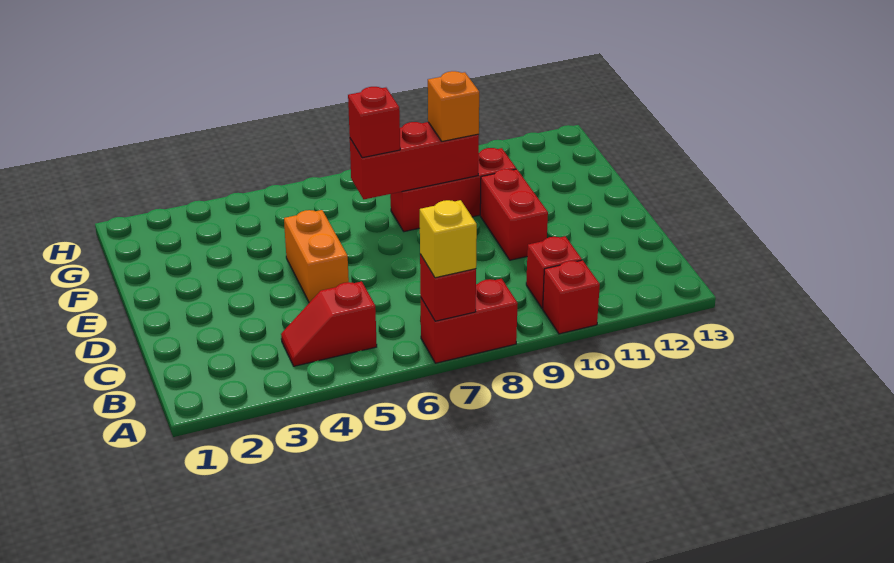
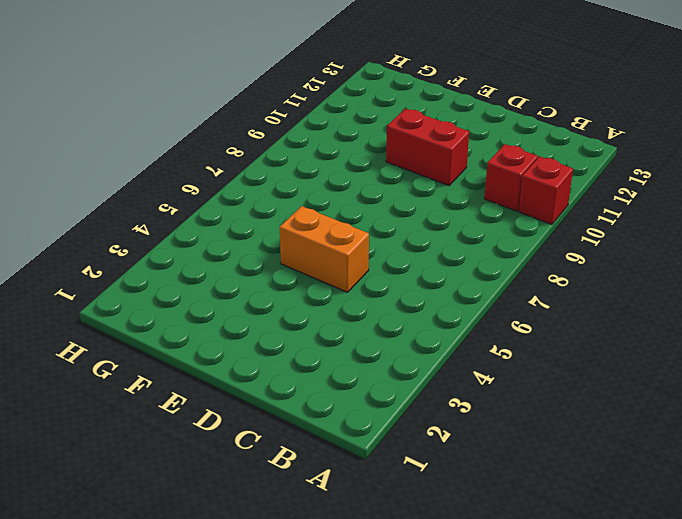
none -> red 1x2 brick [421,279,518,363]
none -> red 1x2 slope [281,281,377,366]
none -> red 1x3 brick [391,148,516,232]

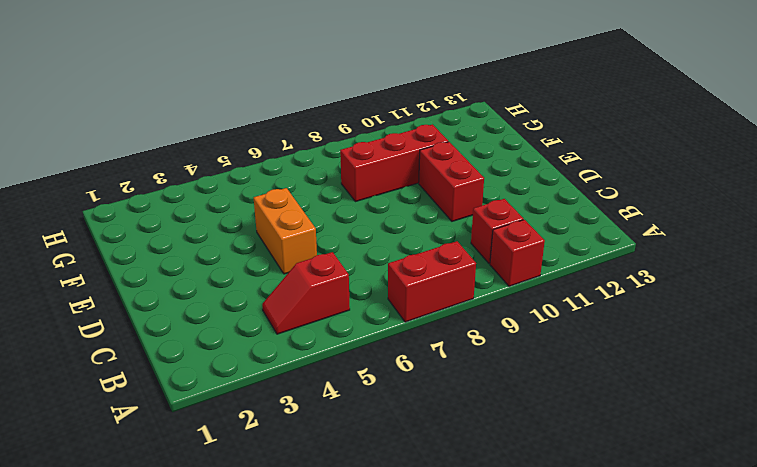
none -> red 1x1 brick [420,254,476,321]
none -> red 1x3 brick [350,122,479,199]
none -> yellow 1x1 brick [419,200,477,278]

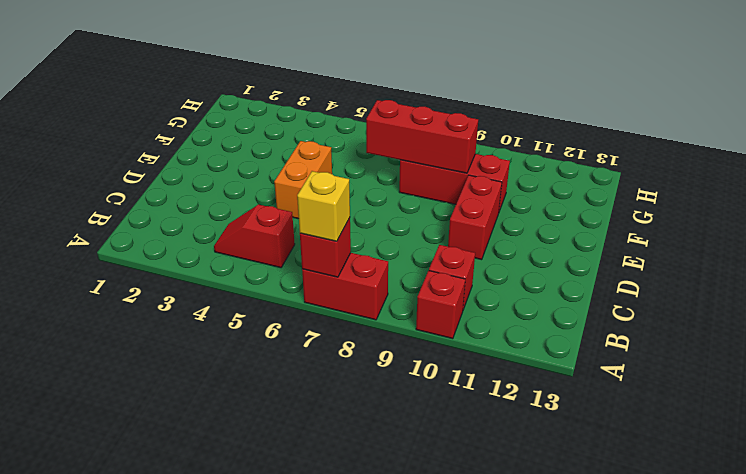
none -> red 1x1 brick [348,87,400,158]
none -> orange 1x1 brick [428,71,479,141]

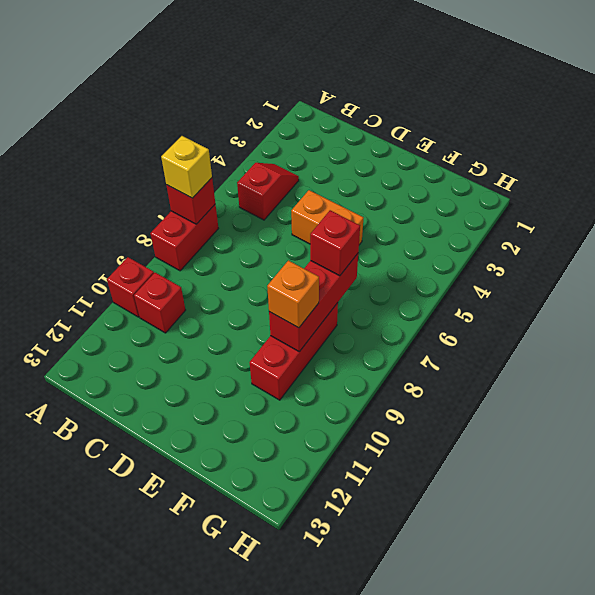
none -> red 1x2 brick [480,169,548,260]

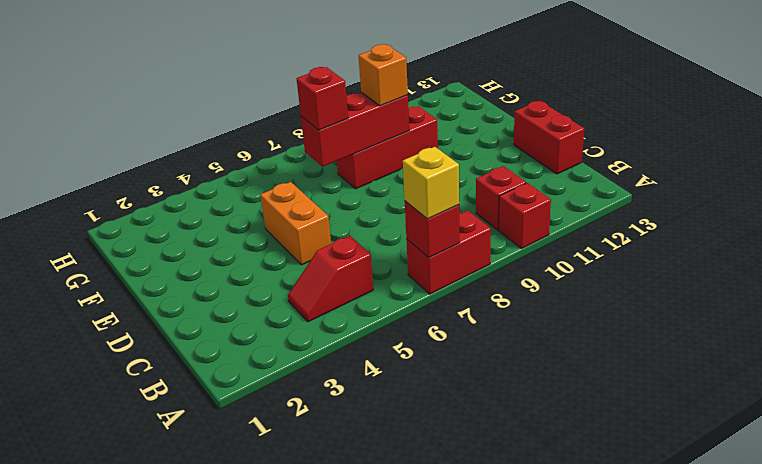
red 1x2 brick [514,101,584,174] -> red 1x2 brick moved to [480,169,548,260]

